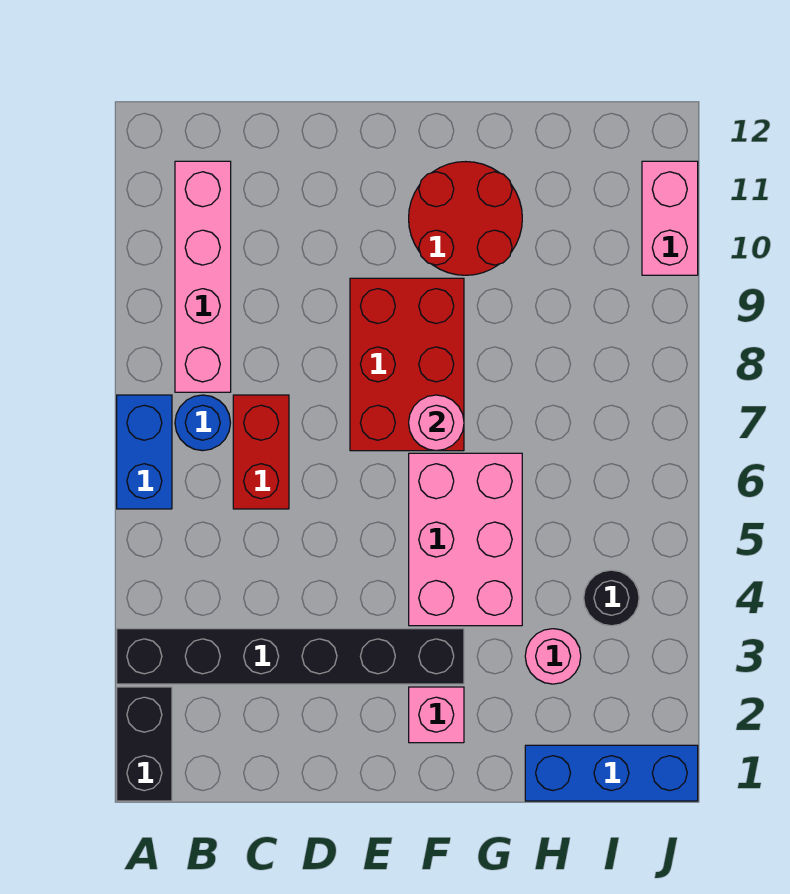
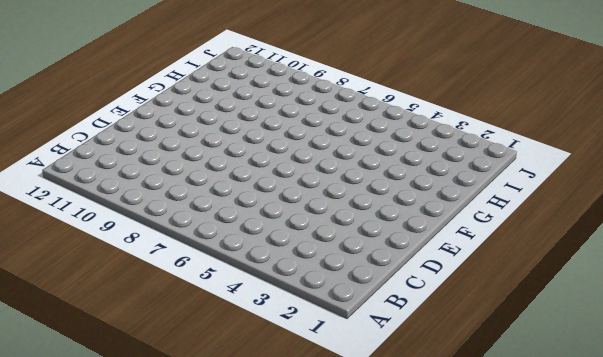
none -> black 1x2 brick [117,687,172,801]
none -> black 1x6 brick [117,629,464,684]
none -> blue 1x2 brick [117,395,172,509]

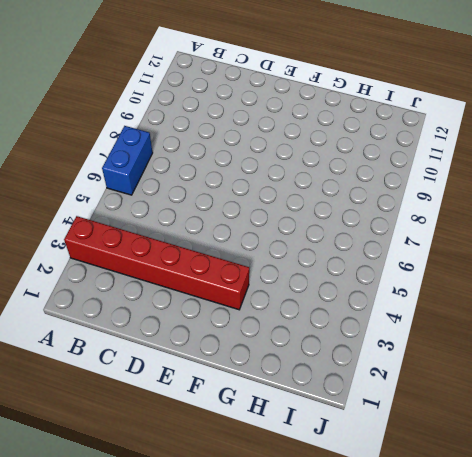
red 1x6 brick [64,216,249,310] -> black 1x6 brick [117,629,464,684]
none -> black 1x2 brick [117,687,172,801]
none -> blue 1x1 round brick [175,395,230,451]
none -> pink 1x4 brick [175,161,231,392]

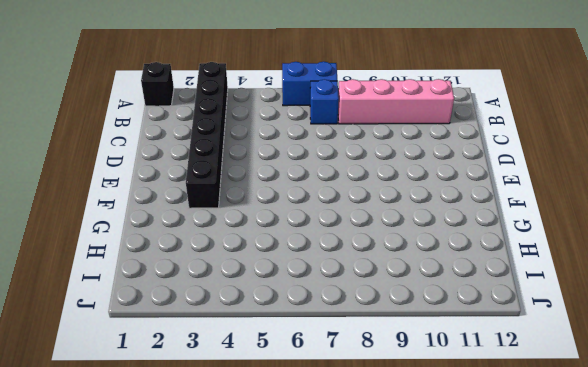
black 1x1 brick [141,62,174,106] -> black 1x2 brick [117,687,172,801]
blue 1x1 brick [310,79,339,124] -> blue 1x1 round brick [175,395,230,451]
none -> red 1x2 brick [233,395,289,509]
none -> red 2x3 brick [350,278,464,451]
none -> pink 1x1 brick [409,687,464,743]

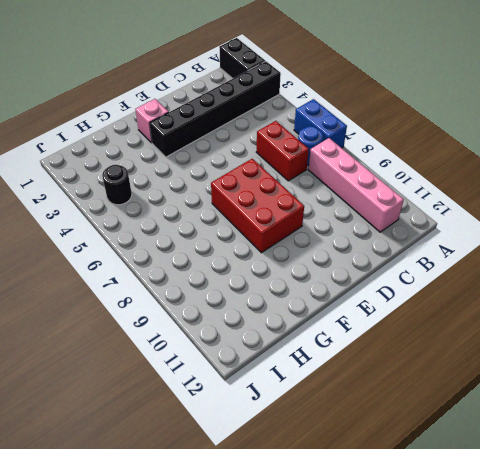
none -> pink 2x3 brick [409,453,522,626]
none -> red 2x2 round brick [409,162,522,275]
none -> blue 1x3 brick [525,745,698,801]

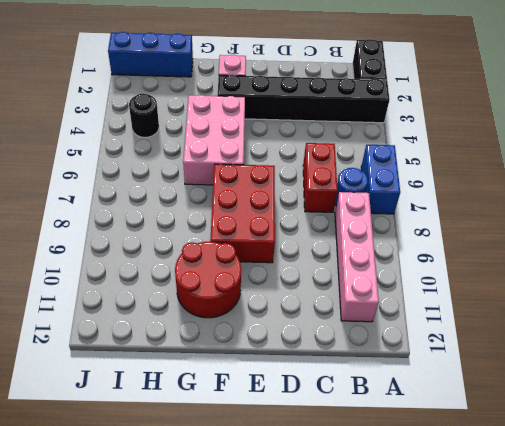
none -> pink 1x1 round brick [525,629,581,684]
none -> pink 1x2 brick [642,161,698,275]
none -> pink 1x1 round brick [409,395,464,451]

